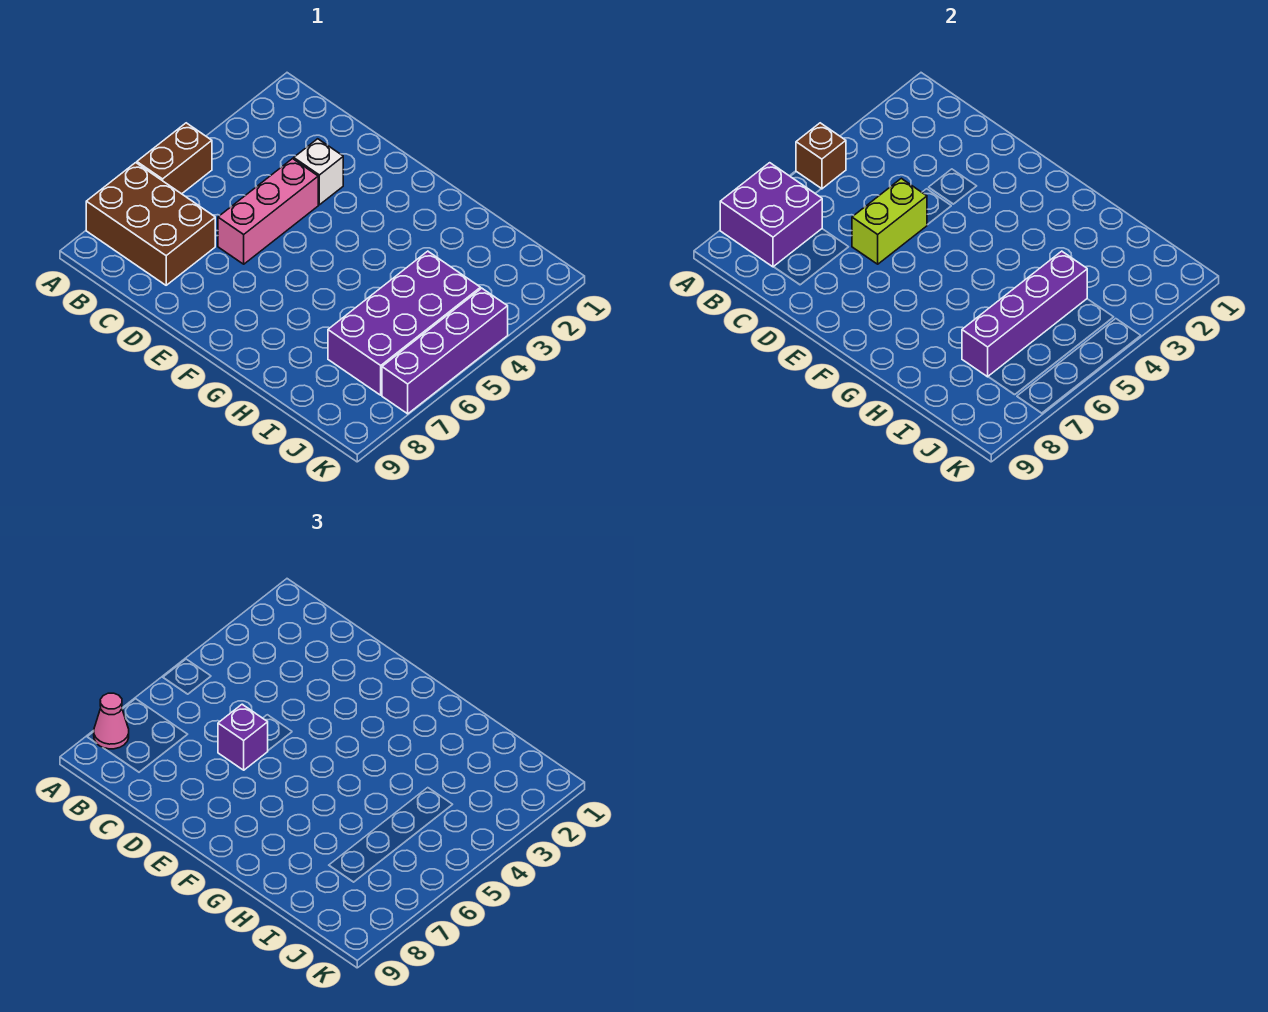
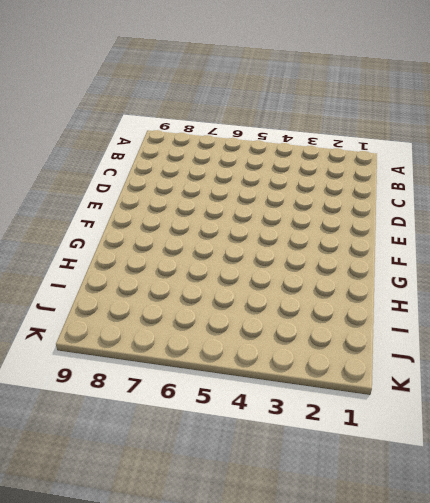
none -> brown 1x2 brick [137,123,212,194]
none -> brown 2x3 brick [86,163,215,285]
none -> white 1x1 brick [294,139,343,205]

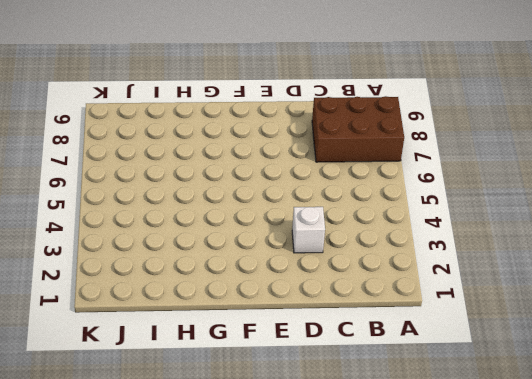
none -> brown 1x2 brick [137,123,212,194]
none -> pink 1x3 brick [218,159,318,264]
none -> purple 2x4 brick [328,251,481,395]

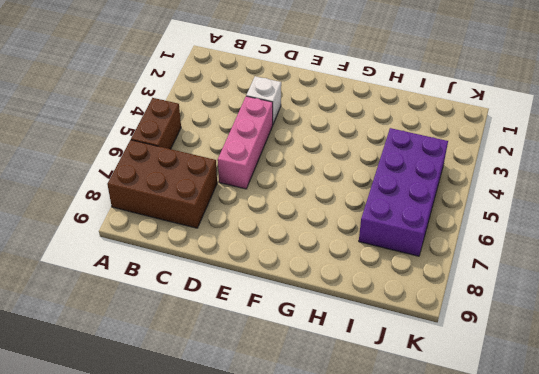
none -> purple 1x4 brick [382,288,508,414]
none -> brown 1x1 brick [796,123,846,189]
none -> purple 2x2 brick [720,163,822,267]

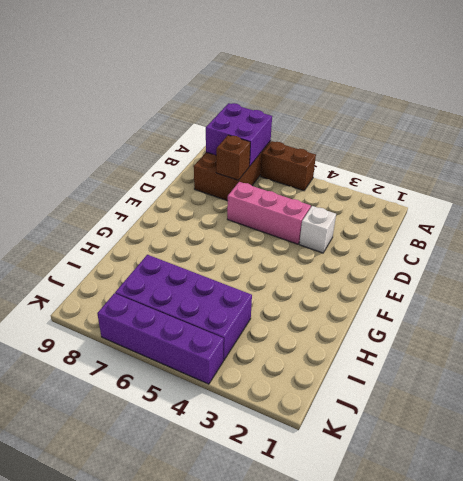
brown 1x1 brick [216,135,250,180] -> brown 1x1 brick moved to [796,123,846,189]
none -> lime 1x2 brick [852,178,927,264]
none -> purple 1x4 brick [962,251,1087,377]
none -> pink 1x1 cone [94,693,129,749]

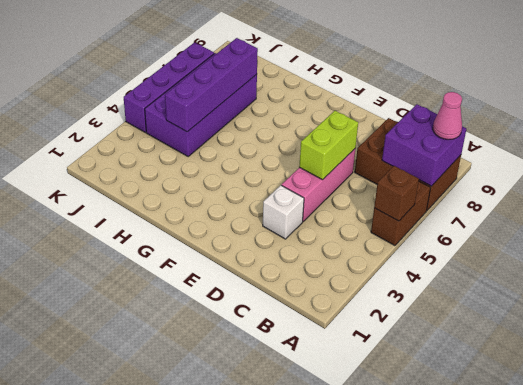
none -> purple 1x1 brick [218,704,268,770]

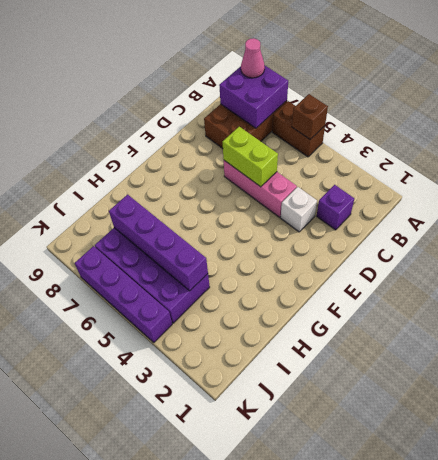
purple 1x1 brick [317,185,354,230] -> purple 1x1 brick moved to [218,704,268,770]

